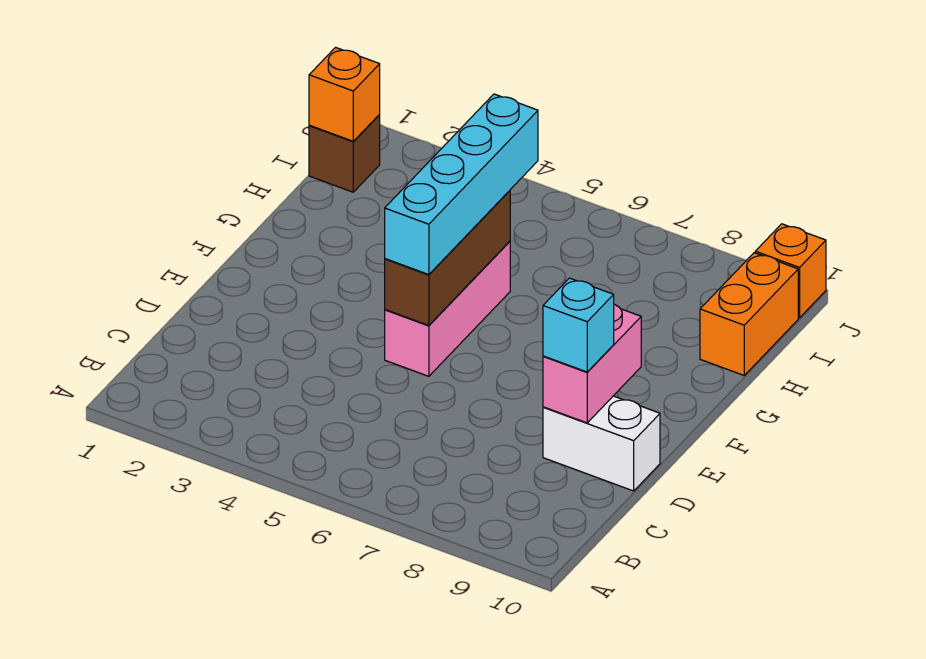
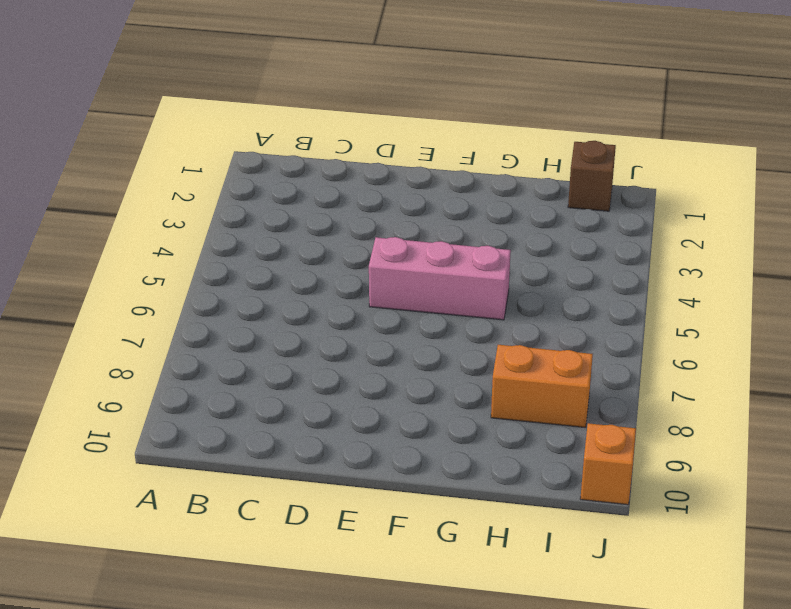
orange 1x2 brick [491,345,593,427] -> orange 1x2 brick moved to [700,253,798,375]
none -> white 1x2 brick [543,396,660,491]
none -> pink 1x2 brick [543,304,641,423]

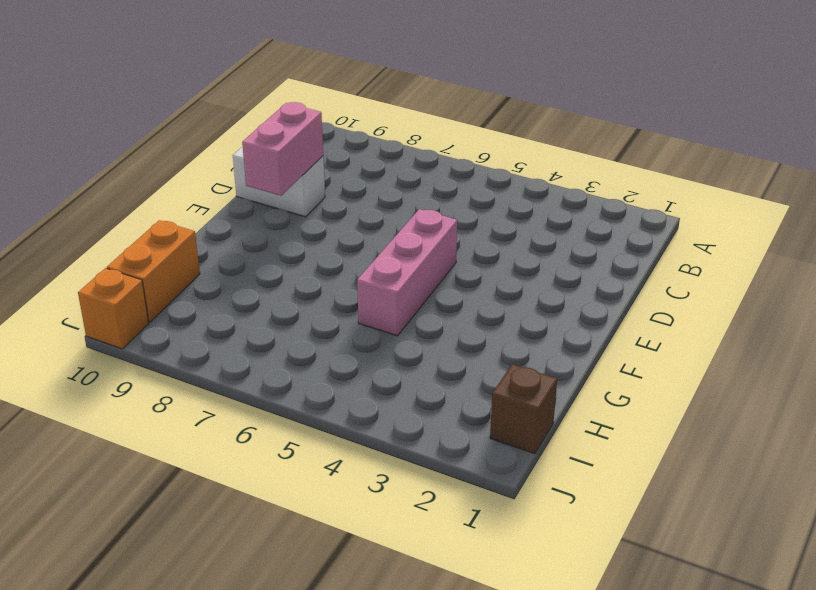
none -> brown 1x3 brick [385,191,510,325]
none -> orange 1x1 brick [309,47,380,141]

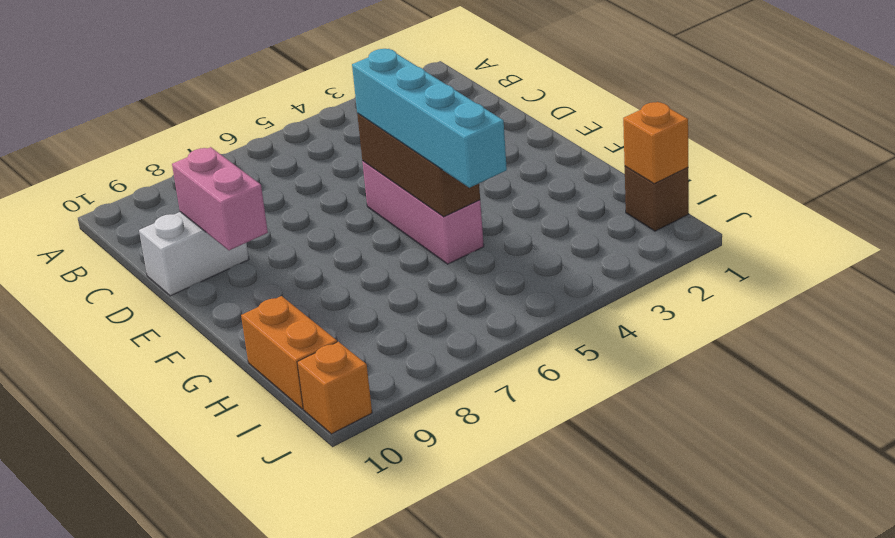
none -> cyan 1x1 brick [543,278,614,372]

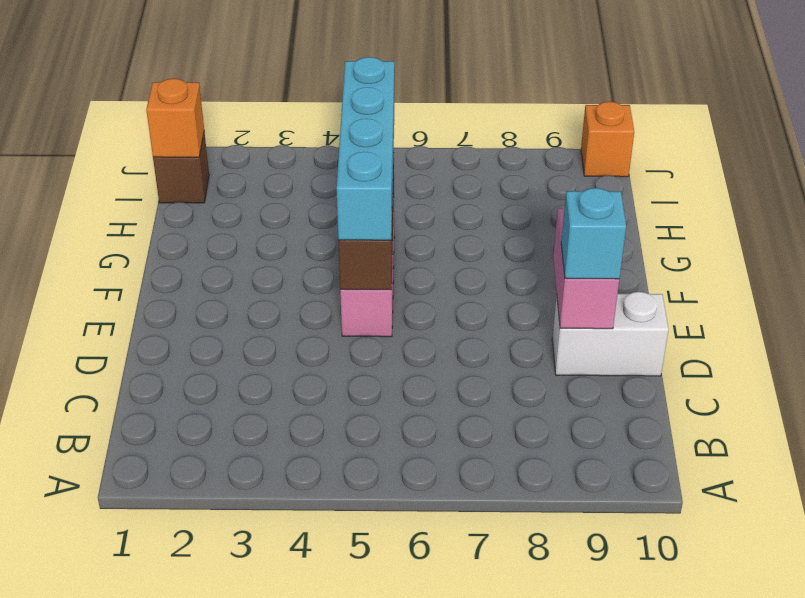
none -> orange 1x2 brick [700,253,798,375]

